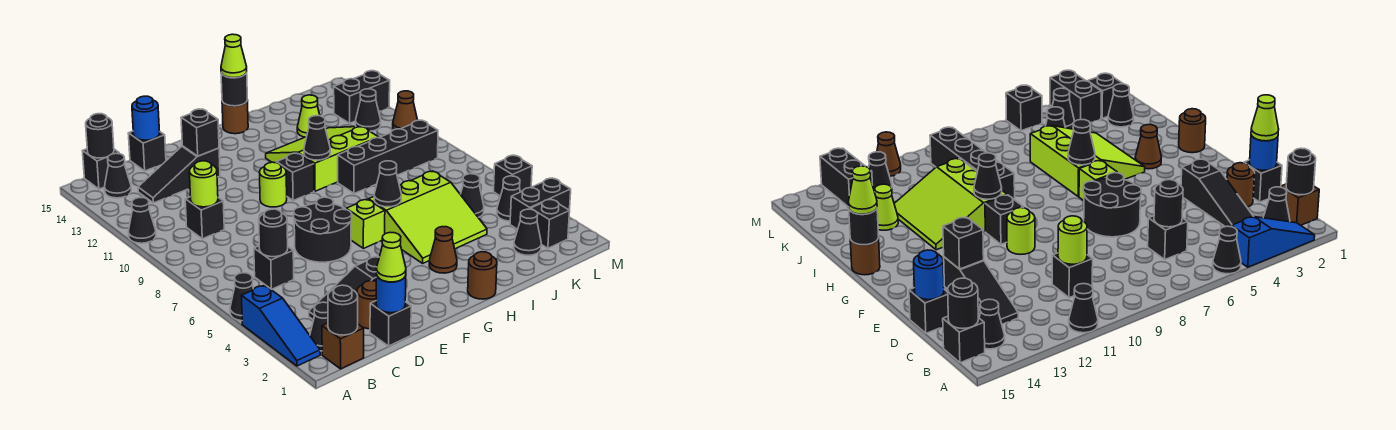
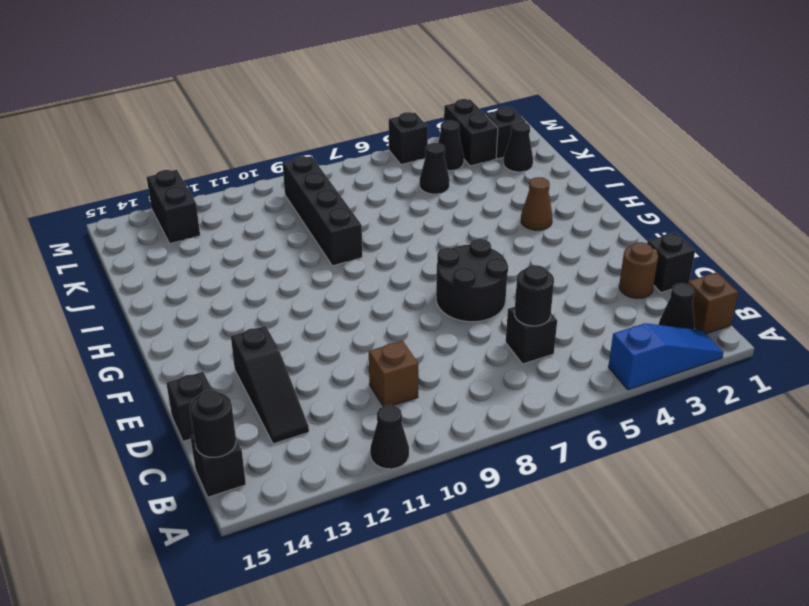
brown 1x1 brick [369,341,418,406] -> black 1x1 brick [185,197,224,239]
none -> black 1x1 cone [230,273,253,321]
none -> black 1x1 cone [105,153,131,198]
none -> black 1x3 slope [309,256,379,320]
none -> lime 1x1 round brick [259,162,287,207]

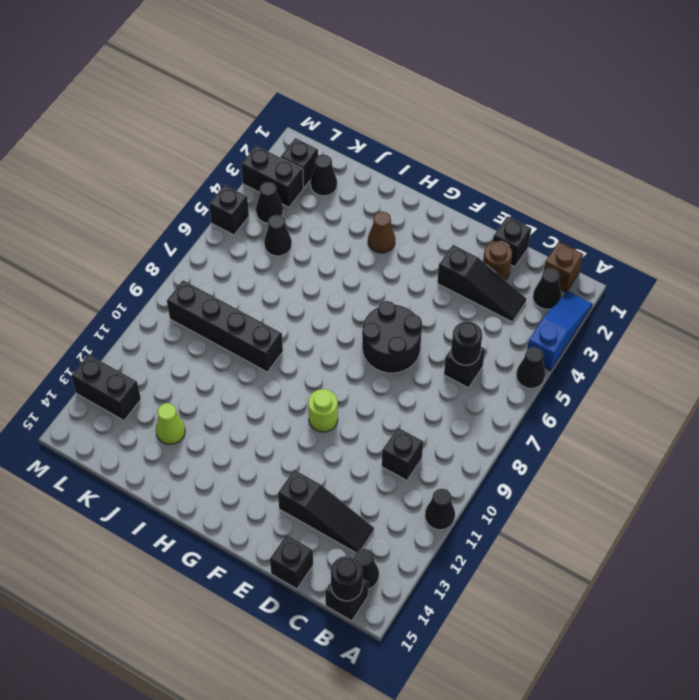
none -> lime 1x1 brick [346,199,385,248]
none -> black 1x1 brick [277,153,314,201]
none -> brown 1x1 round brick [468,252,497,299]
none -> lime 3x3 slope [369,171,487,263]

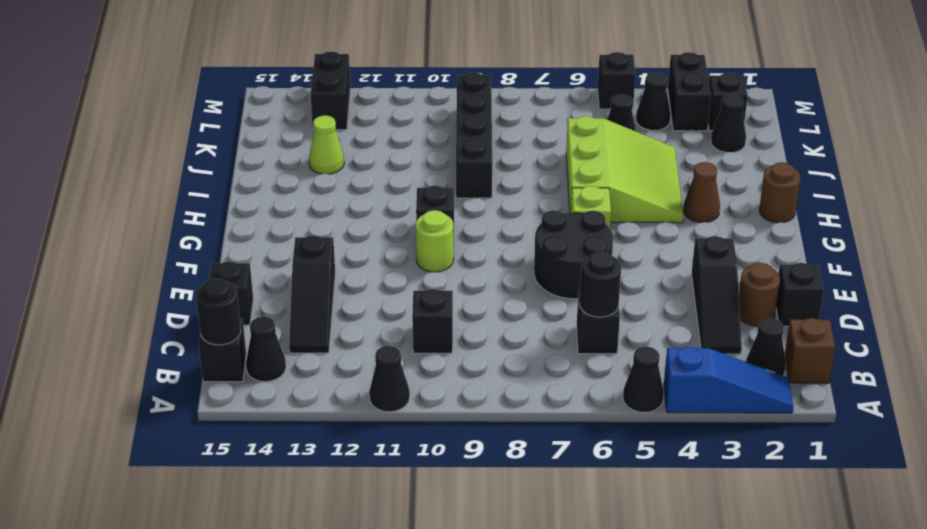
none -> lime 3x3 slope [266,126,379,191]
none -> brown 1x1 round brick [222,100,248,134]
none -> black 1x1 cone [355,89,381,131]
none -> brown 1x1 cone [393,91,418,130]

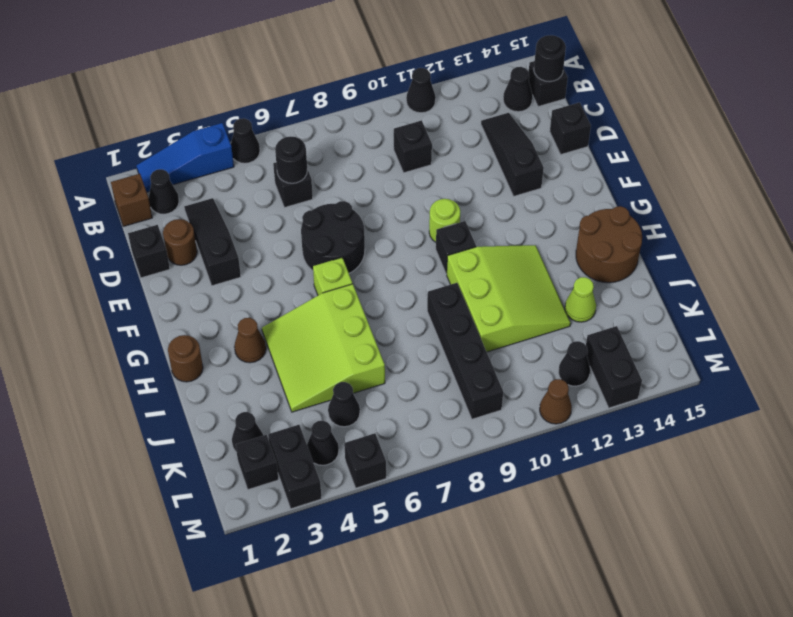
brown 2x2 round brick [576,206,642,283] -> brown 1x1 round brick [222,100,248,134]
none -> black 1x1 round brick [328,285,358,335]
none -> lime 1x1 round brick [189,161,218,207]
none -> blue 1x1 round brick [376,275,406,313]
none -> blue 1x1 round brick [132,96,160,140]

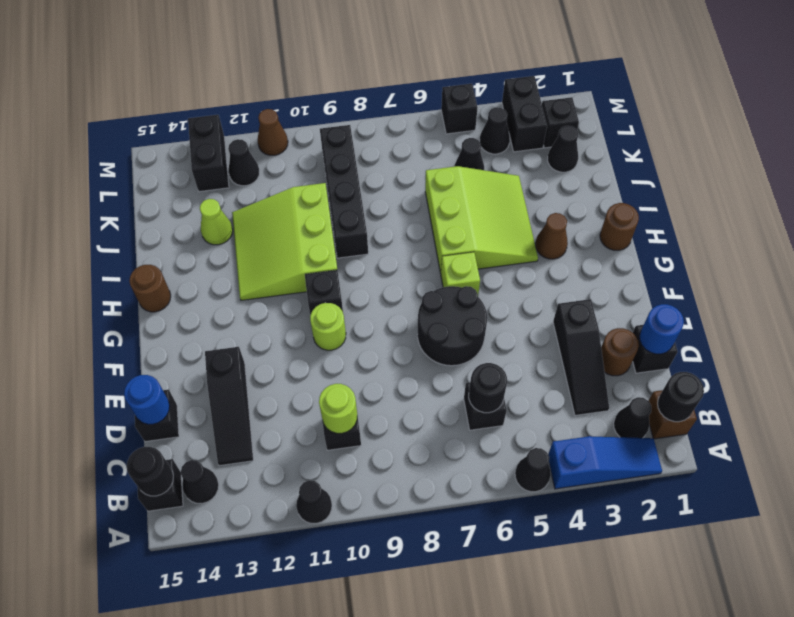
none -> black 1x1 brick [181,109,219,156]
none -> black 1x1 cone [374,161,401,207]
none -> black 1x1 cone [304,116,330,160]
none -> black 1x1 round brick [221,73,247,106]

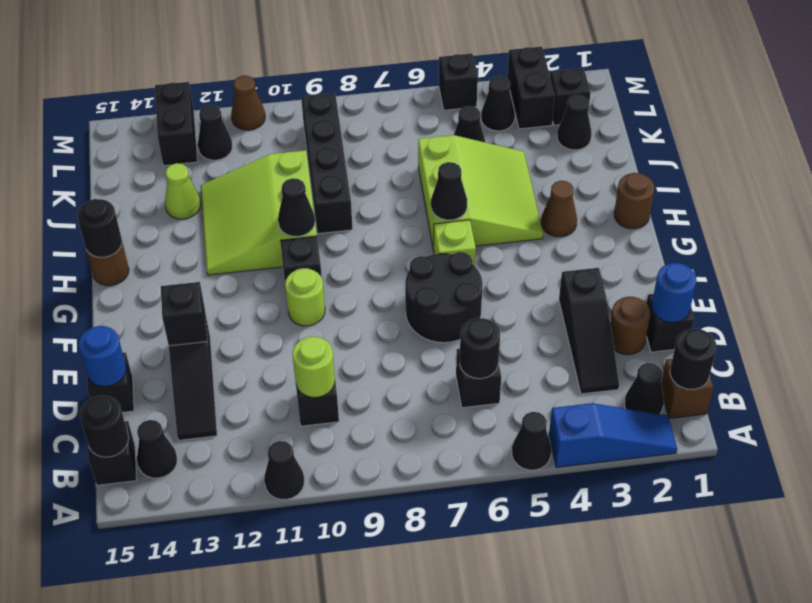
none -> lime 1x1 cone [376,232,406,282]
none -> lime 1x1 cone [221,34,247,78]

